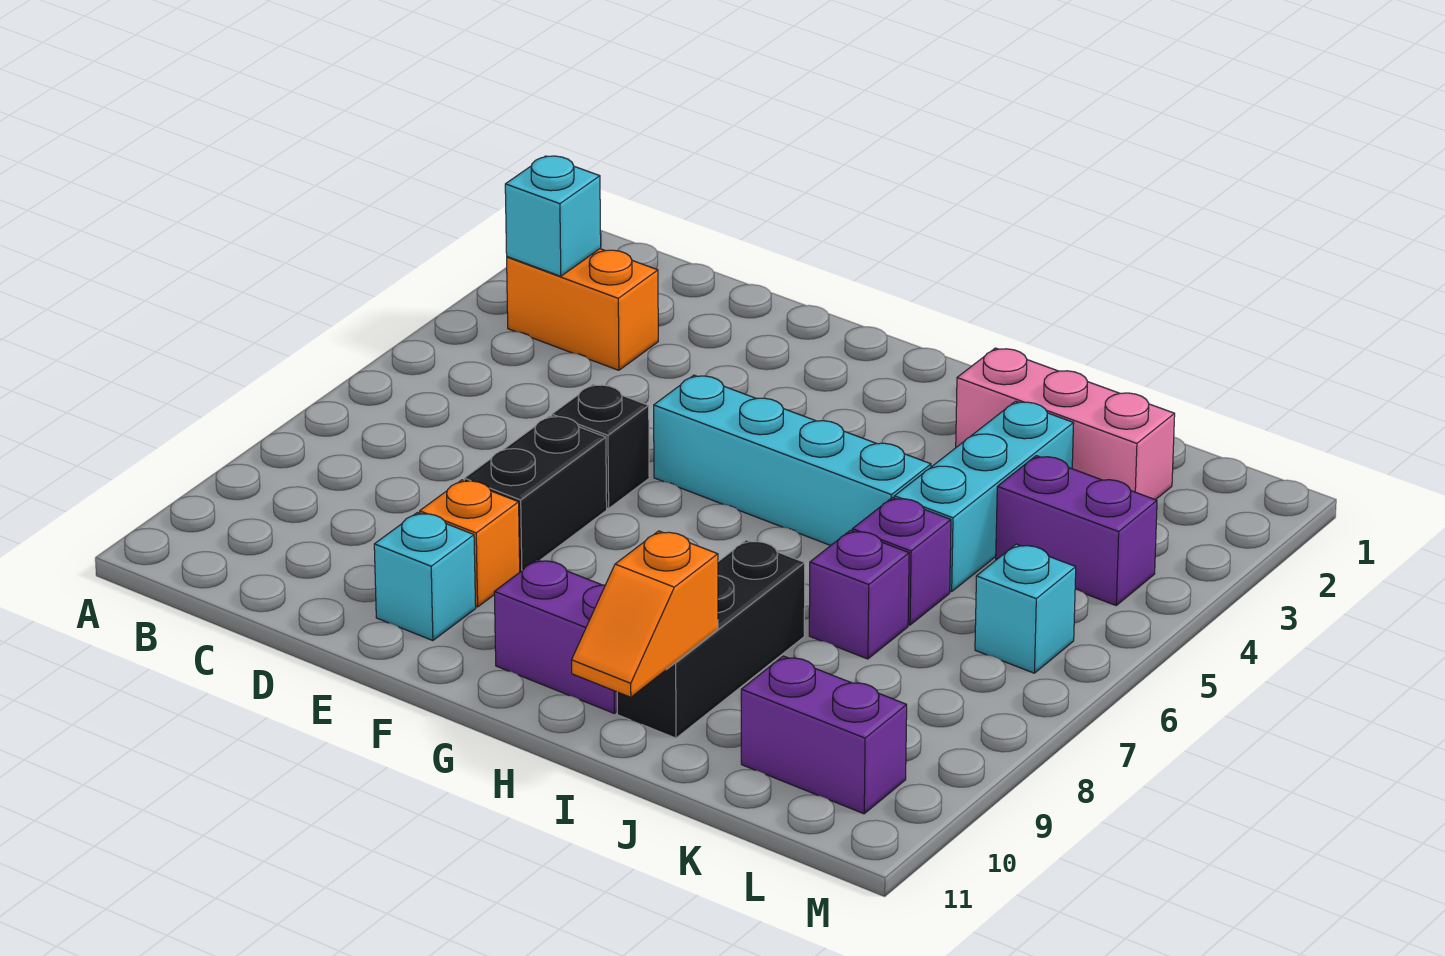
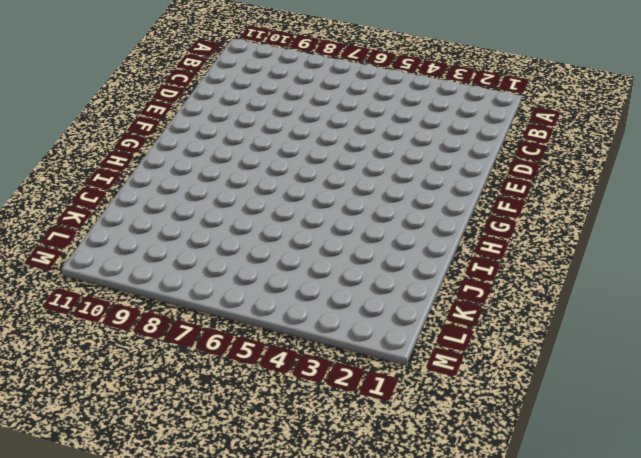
none -> orange 1x2 brick [507,249,658,370]
none -> black 1x1 brick [552,384,649,509]
none -> black 1x2 brick [464,416,607,572]

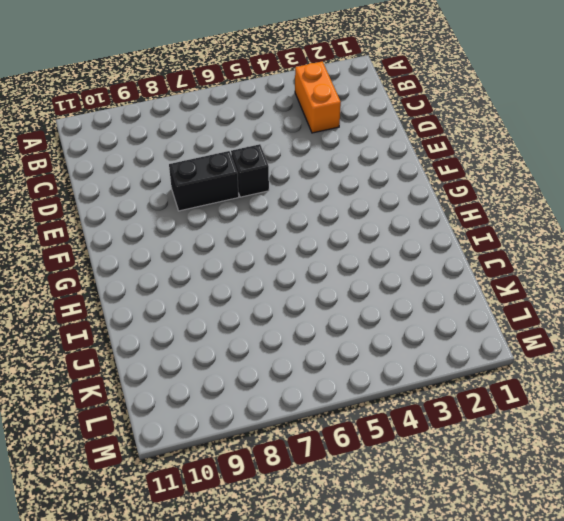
none -> orange 1x1 brick [420,480,520,607]
none -> cyan 1x1 brick [374,513,476,641]
none -> cyan 1x4 brick [654,375,931,546]

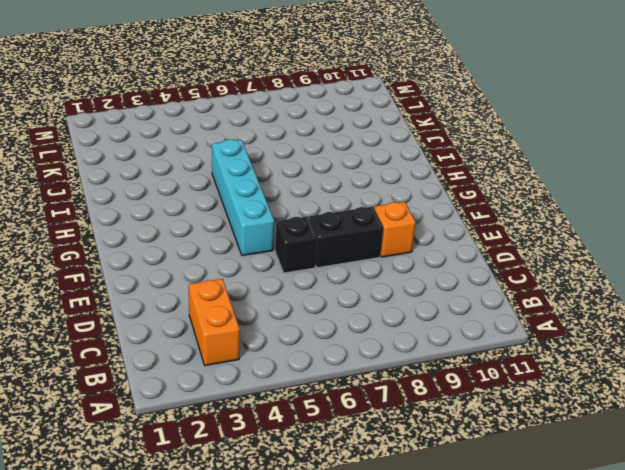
none -> cyan 1x1 brick [374,513,476,641]
none -> purple 1x2 brick [494,560,617,713]
none -> pink 1x3 brick [956,348,1175,500]

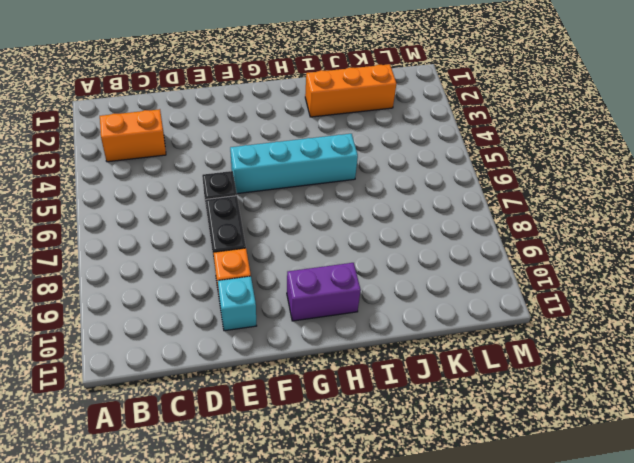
orange 1x3 brick [305,64,396,117] -> pink 1x3 brick [956,348,1175,500]
none -> black 1x3 brick [617,540,805,738]
none -> cyan 1x3 brick [894,401,1074,592]
none -> purple 1x1 brick [852,498,951,625]

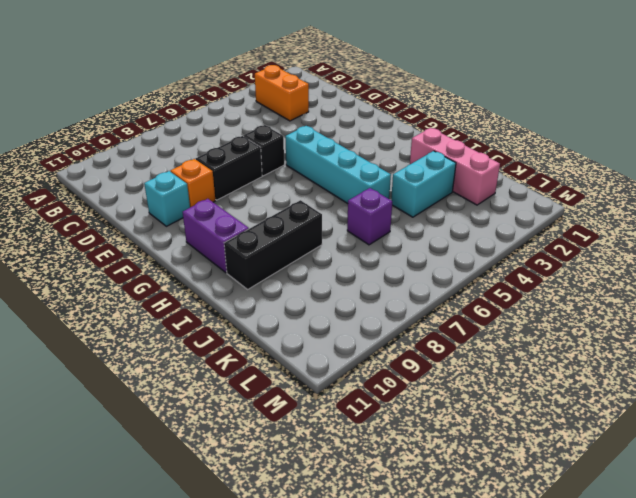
cyan 1x2 brick [391,151,456,217] -> cyan 1x3 brick [894,401,1074,592]
none -> purple 1x1 brick [809,530,909,659]
none -> purple 1x2 brick [996,456,1157,605]
none -> purple 1x2 brick [741,656,907,814]

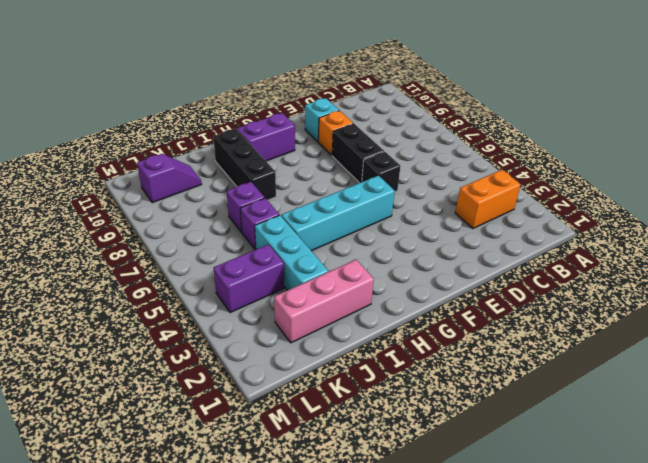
purple 1x2 slope [137,154,202,203] -> purple 1x2 brick [741,656,907,814]
none -> cyan 1x1 brick [975,544,1076,673]
none -> cyan 1x1 brick [505,156,601,276]
none -> orange 1x2 slope [572,531,718,697]

